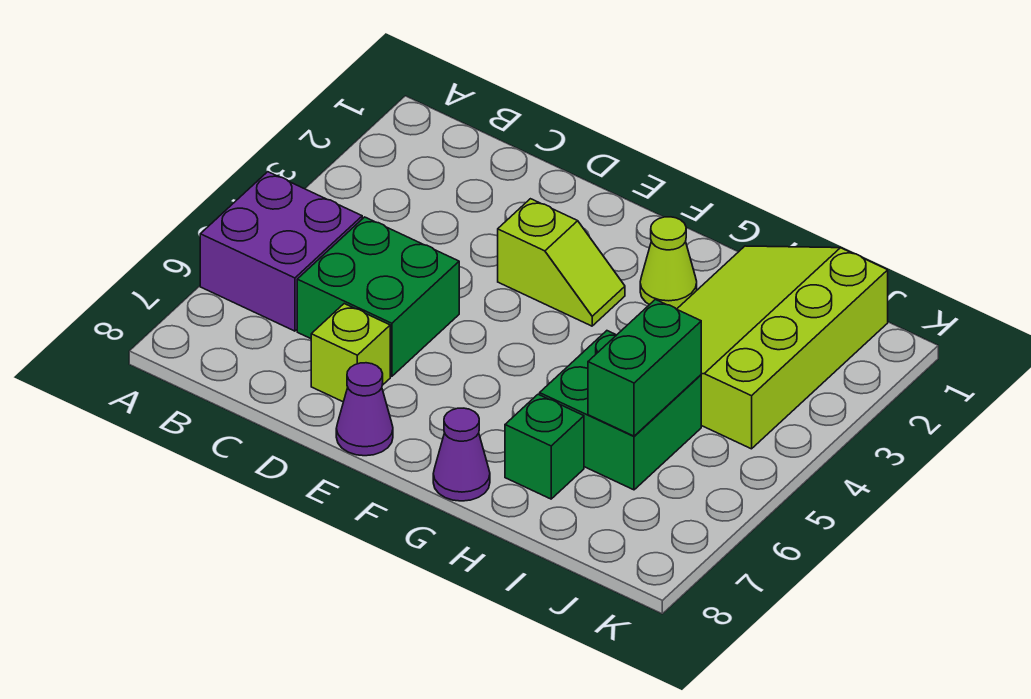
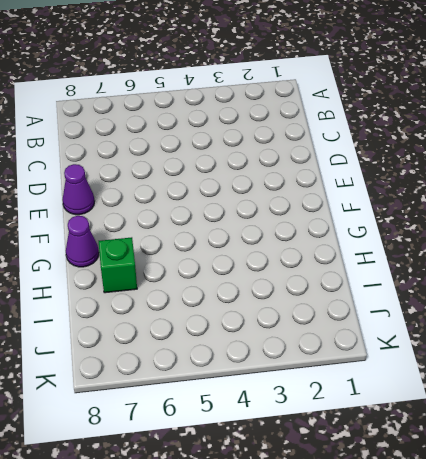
none -> purple 2x2 brick [200,172,362,331]
none -> green 2x2 brick [297,217,459,376]

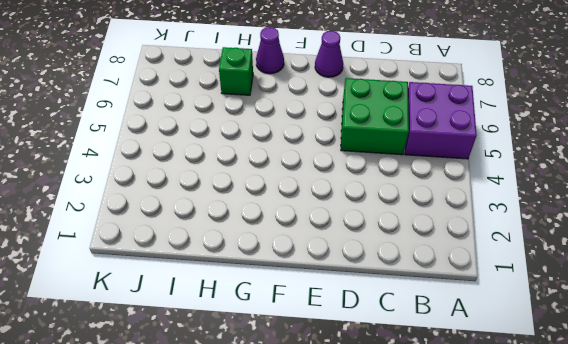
none -> lime 1x1 brick [311,304,390,402]
none -> lime 1x2 slope [498,199,625,326]

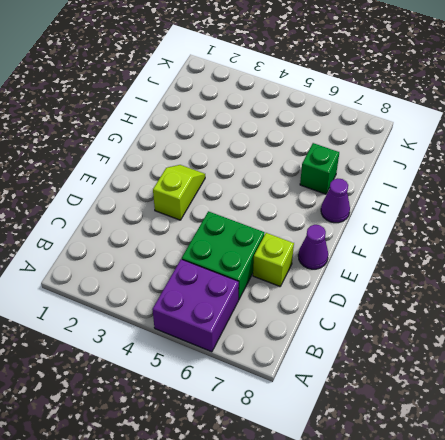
none -> lime 1x1 cone [640,217,697,309]
none -> lime 3x4 slope [677,246,888,449]

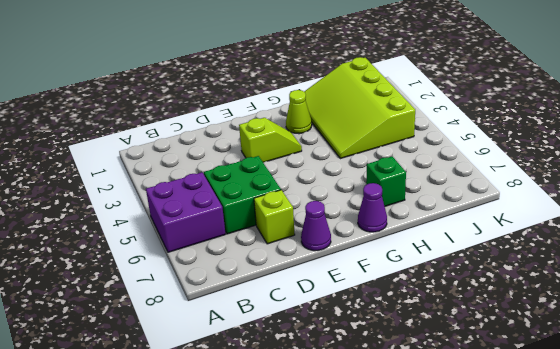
none -> green 2x2 brick [540,331,701,490]
none -> green 1x2 brick [588,299,701,436]

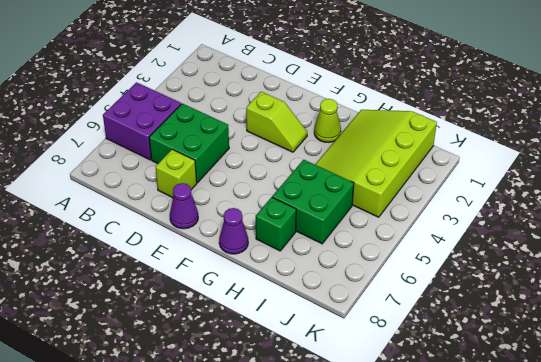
none -> green 1x2 brick [588,299,701,436]

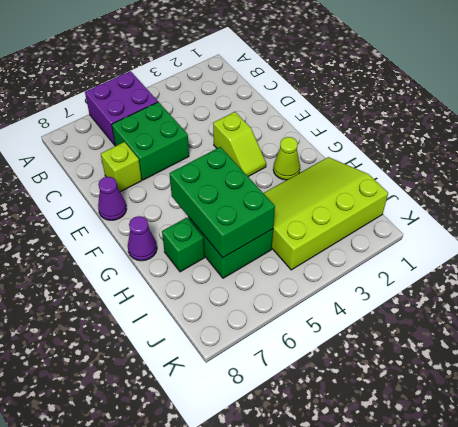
green 2x3 brick [170,147,275,258] -> green 1x2 brick [588,299,701,436]

